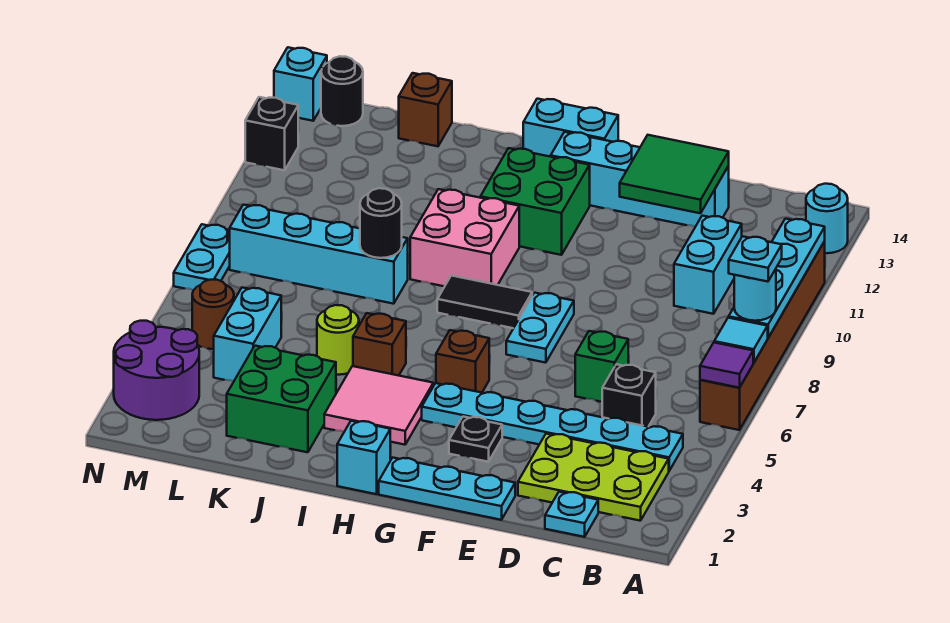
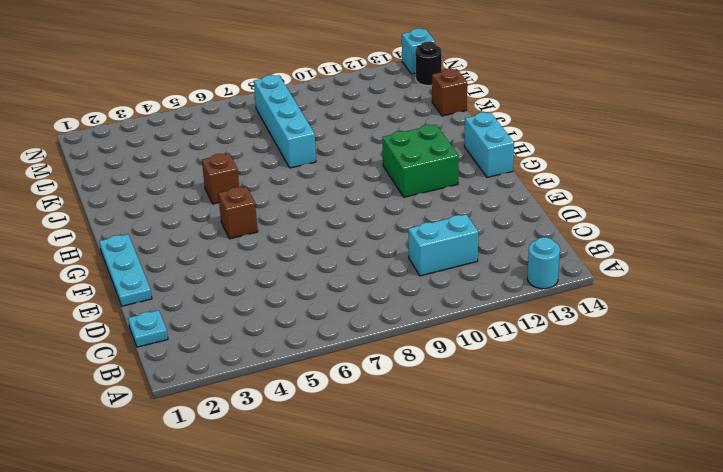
none -> brown 1x6 brick [700,241,825,430]
none -> lime 2x3 plate [518,434,669,521]
none -> cyan 1x6 plate [422,383,683,471]
none -> black 1x1 brick [602,364,656,427]

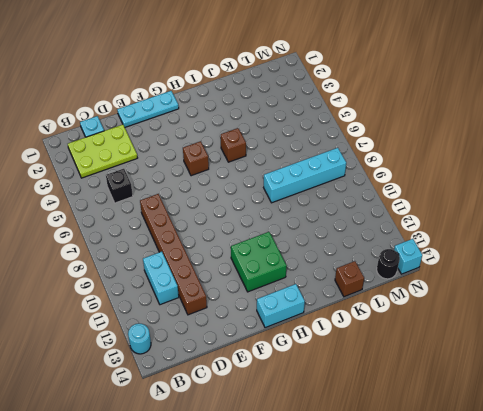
brown 1x6 brick [140,194,207,315] -> brown 1x6 brick moved to [700,241,825,430]
none -> cyan 1x6 plate [422,383,683,471]
none -> green 1x1 brick [575,331,628,402]
none -> cyan 1x4 brick [551,132,729,227]
none -> black 1x1 plate [449,417,502,462]

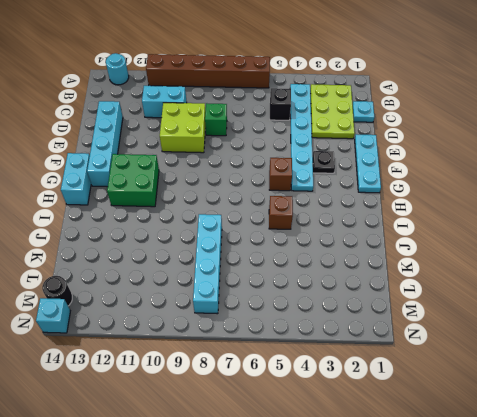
green 1x1 brick [205,103,227,136] -> green 1x1 brick moved to [575,331,628,402]
lime 2x2 brick [160,103,206,153] -> none
none -> cyan 1x2 plate [506,293,574,363]
none -> black 1x2 tile [437,276,532,328]
none -> cyan 1x1 brick [337,421,390,494]
none -> pink 2x2 tile [324,366,433,445]

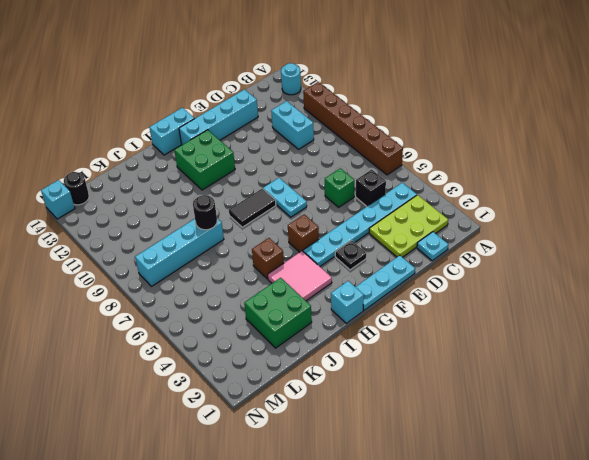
none -> pink 2x2 brick [410,189,519,286]
none -> lime 1x1 round brick [317,305,359,375]
none -> brown 1x1 brick [399,73,452,146]
none -> cyan 1x2 brick [214,288,281,382]

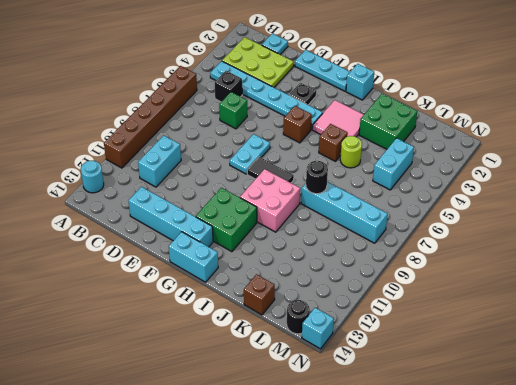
none -> purple 2x2 round brick [114,321,199,420]
none -> brown 1x1 round brick [192,280,234,349]
none -> cyan 1x2 plate [174,224,230,290]
none -> black 1x1 brick [245,97,298,170]

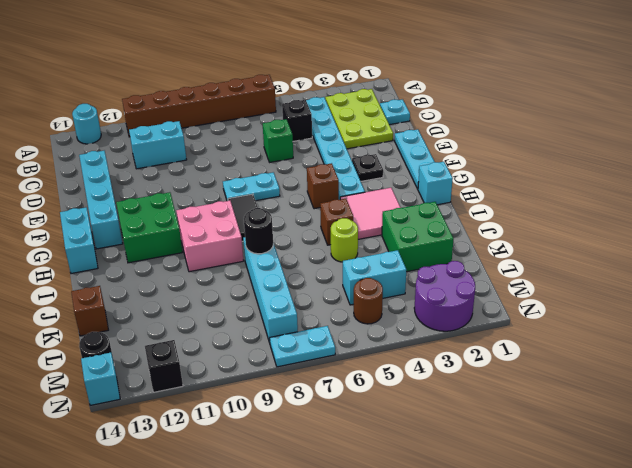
none -> purple 1x1 tile [700,343,753,388]
none -> cyan 1x1 tile [714,318,768,363]
none -> cyan 1x4 plate [729,219,825,337]
none -> green 2x2 tile [620,135,729,213]

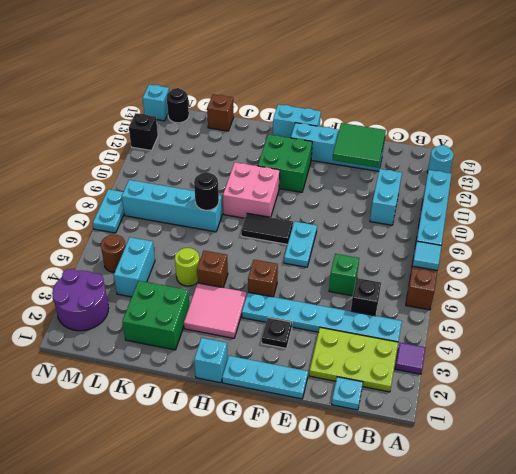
purple 1x1 tile [395,343,425,374] -> purple 1x1 tile moved to [700,343,753,388]
none -> cyan 1x1 round brick [734,269,776,321]
none -> cyan 1x1 plate [729,236,782,282]

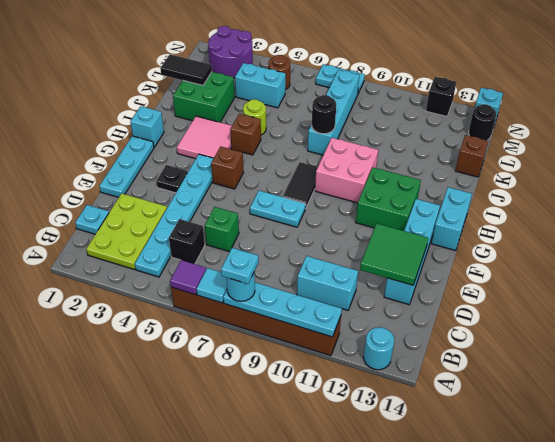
black 1x2 tile [160,54,212,85] -> none

